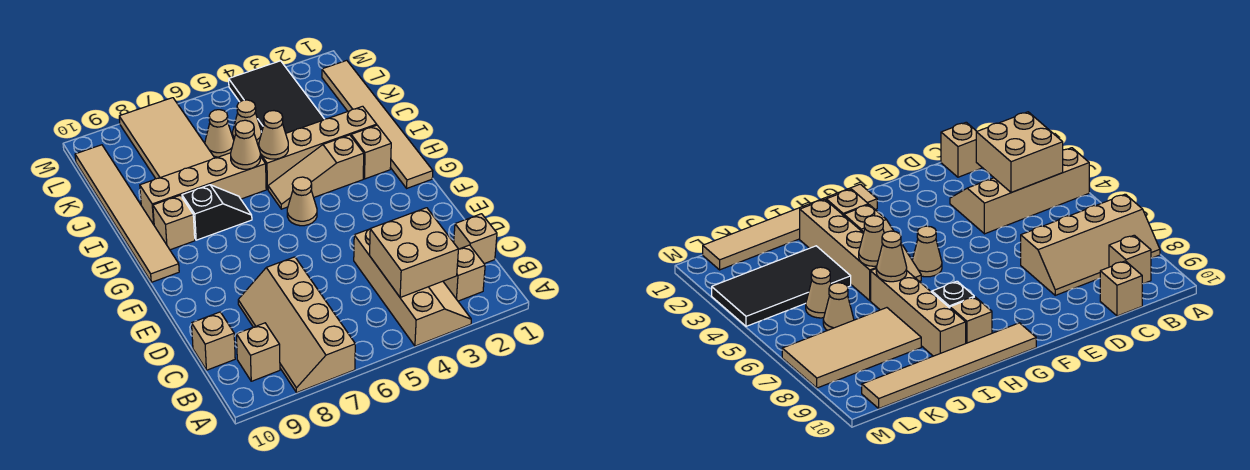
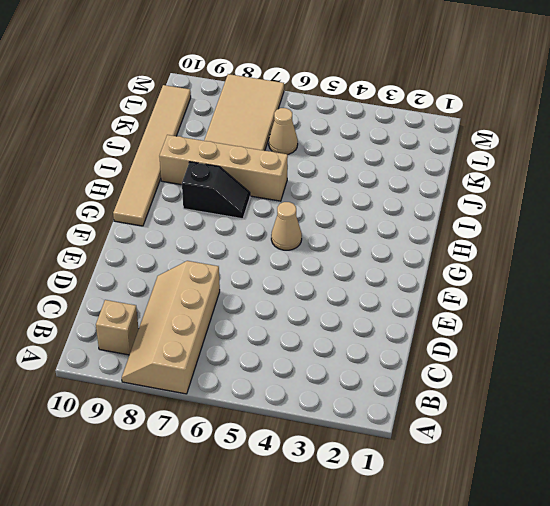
none -> tan 2x4 slope [354,229,471,346]
none -> tan 1x1 brick [443,245,485,301]
none -> tan 1x1 brick [454,214,497,264]

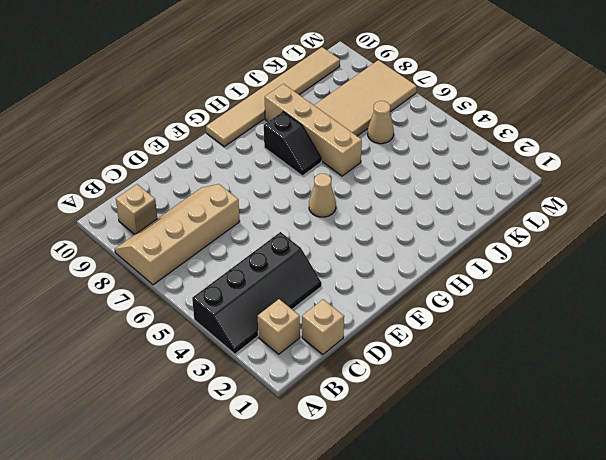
black 2x4 slope [192,232,322,354] -> tan 2x4 slope [354,229,471,346]
none -> tan 1x1 brick [192,312,235,370]
none -> tan 1x6 tile [322,60,433,188]
none -> tan 1x1 brick [351,125,391,179]

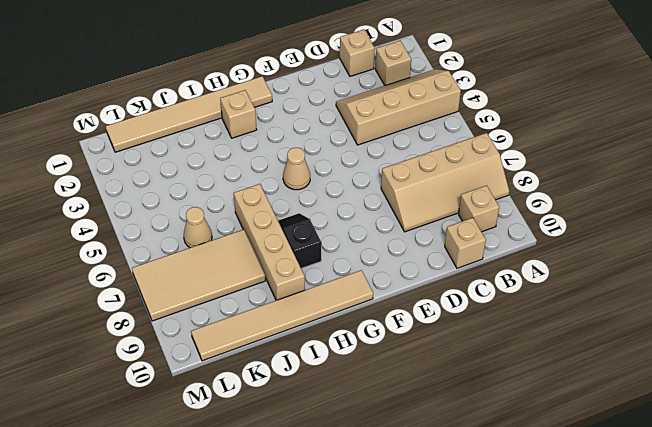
none -> tan 1x3 slope [268,135,364,209]
none -> tan 1x1 brick [153,195,195,250]
none -> tan 1x4 brick [257,106,377,189]

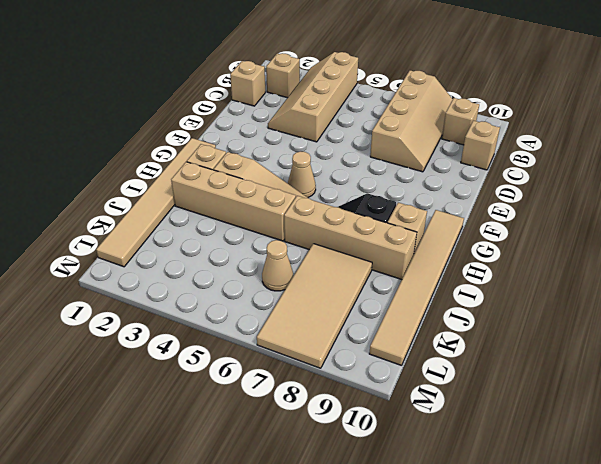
none -> black 2x4 tile [229,61,324,133]
none -> tan 1x1 cone [233,100,262,143]
none -> tan 2x2 brick [370,208,458,298]

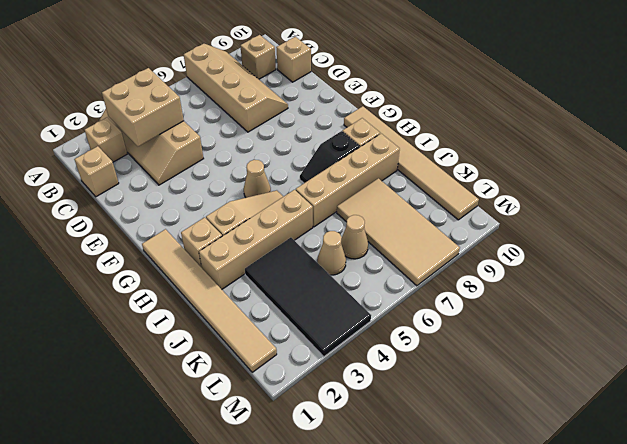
none -> tan 1x1 cone [259,111,288,159]
none -> tan 1x1 cone [231,120,260,169]

